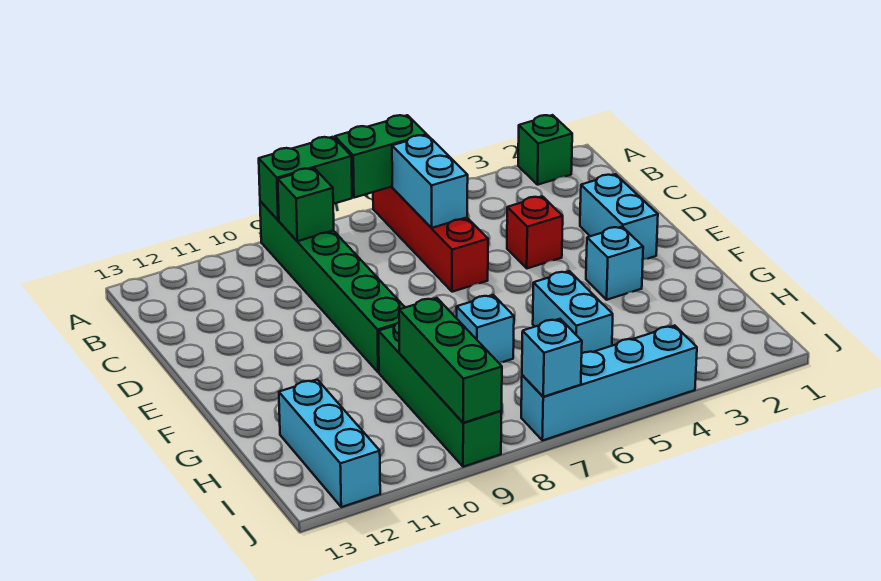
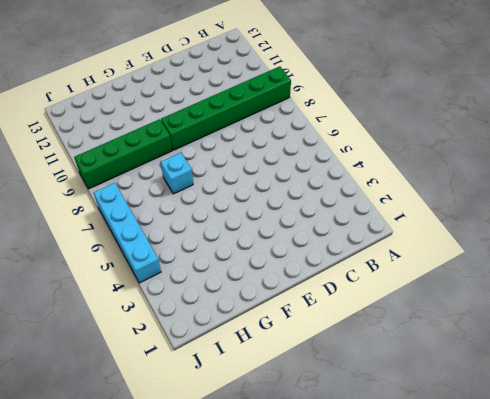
none -> green 1x1 brick [518,115,572,185]
none -> red 1x4 brick [373,187,488,292]
none -> cyan 1x2 brick [580,174,658,260]

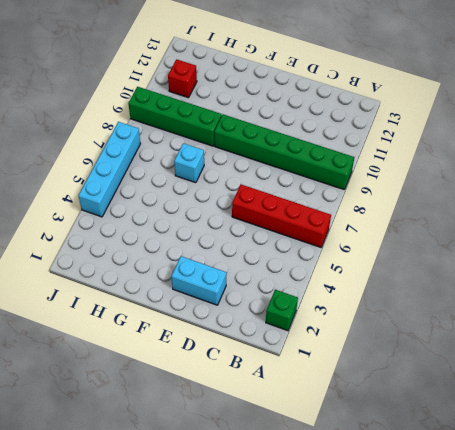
red 1x1 brick [168,59,197,98] -> red 1x1 brick moved to [507,196,563,268]
none -> cyan 1x1 brick [586,227,643,300]
none -> cyan 1x2 brick [533,271,613,353]
none -> cyan 1x3 brick [279,380,380,507]

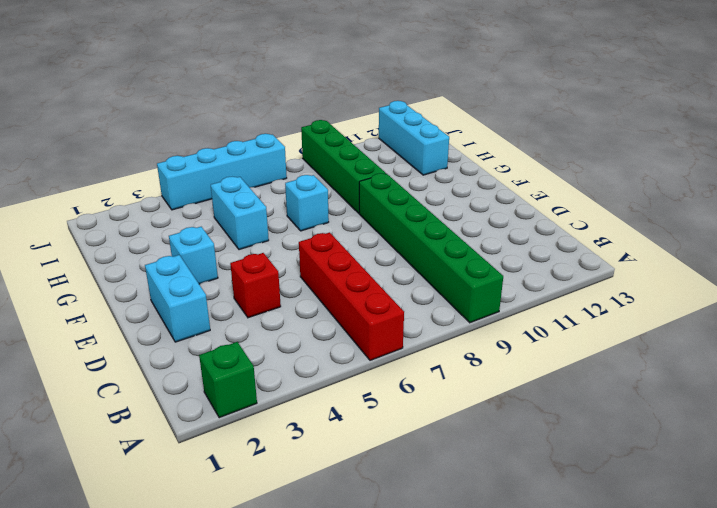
none -> green 1x2 brick [335,115,427,198]
none -> green 1x2 brick [259,137,352,220]
none -> cyan 1x2 brick [392,135,468,228]

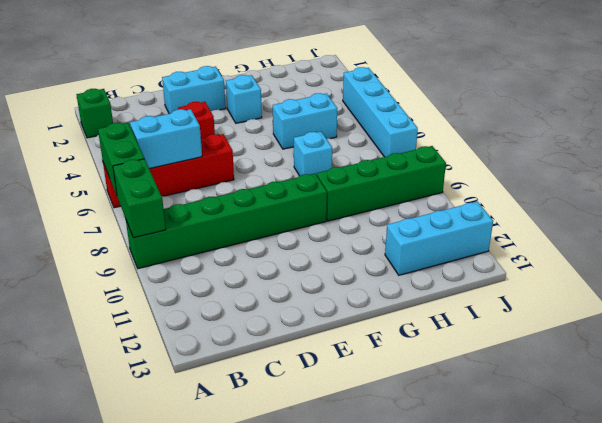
none -> green 1x1 brick [278,168,334,241]
none -> green 1x3 brick [399,298,502,423]
none -> cyan 1x1 brick [522,319,582,397]

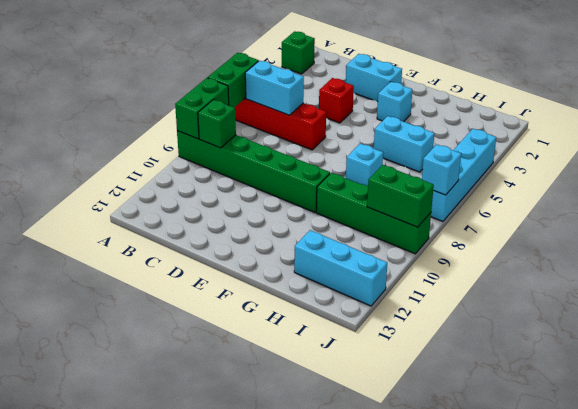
green 1x2 brick [367,165,434,227] -> green 1x3 brick [399,298,502,423]

